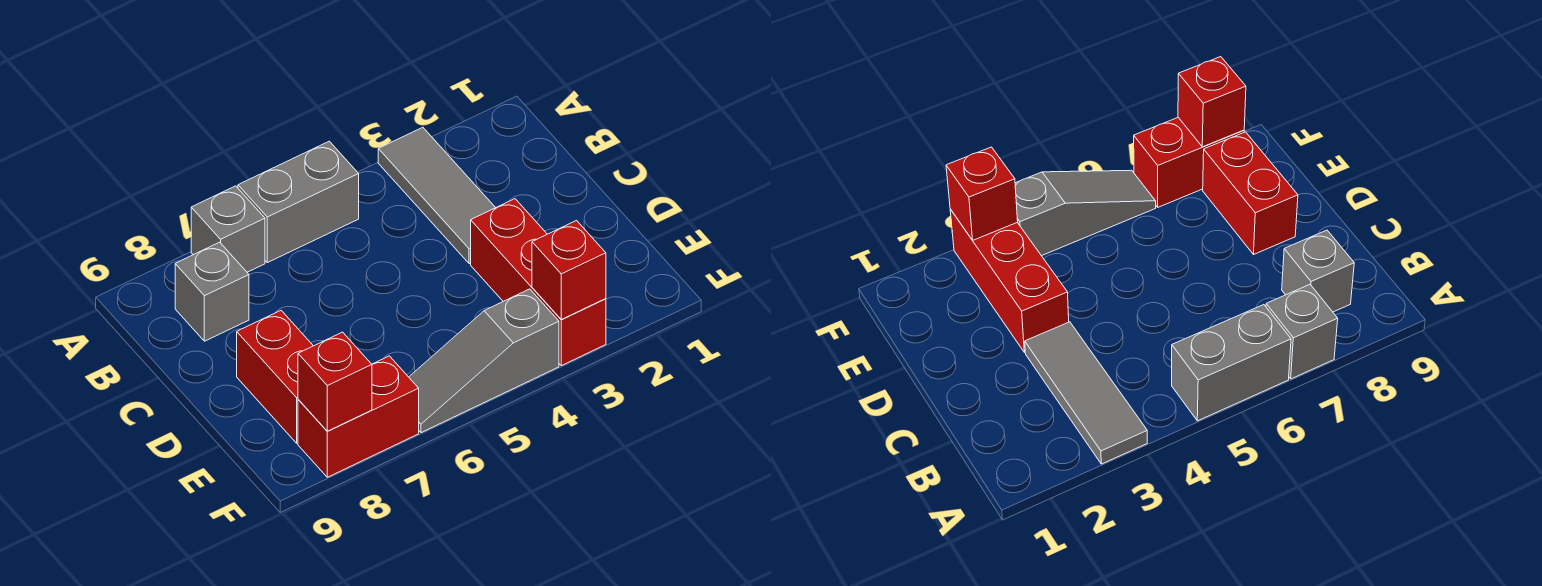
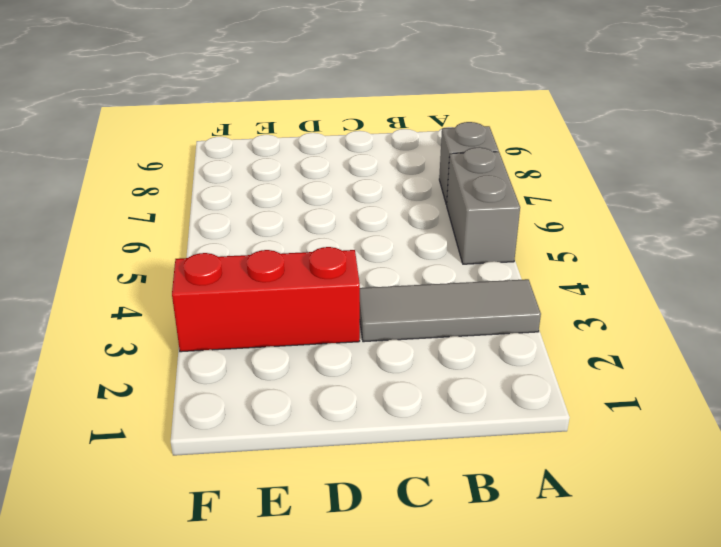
none -> grey 1x1 brick [175,242,249,341]
none -> red 1x2 brick [237,311,313,443]

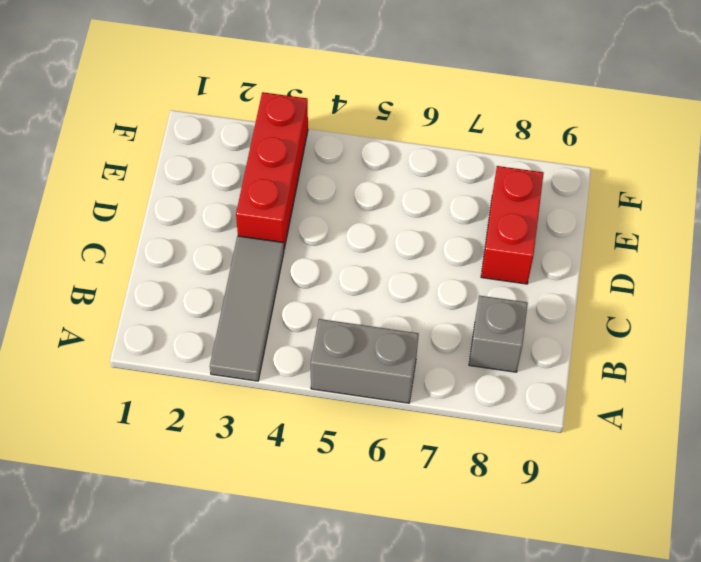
none -> grey 1x1 brick [191,186,265,272]
none -> grey 1x3 slope [409,289,559,433]

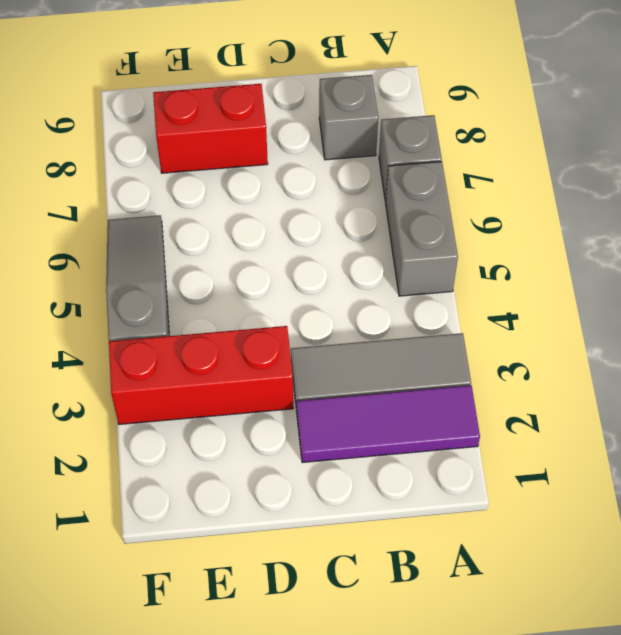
purple 1x3 tile [296,385,480,463] -> none
none -> red 1x2 brick [298,356,419,477]
none -> red 1x1 brick [532,221,606,319]

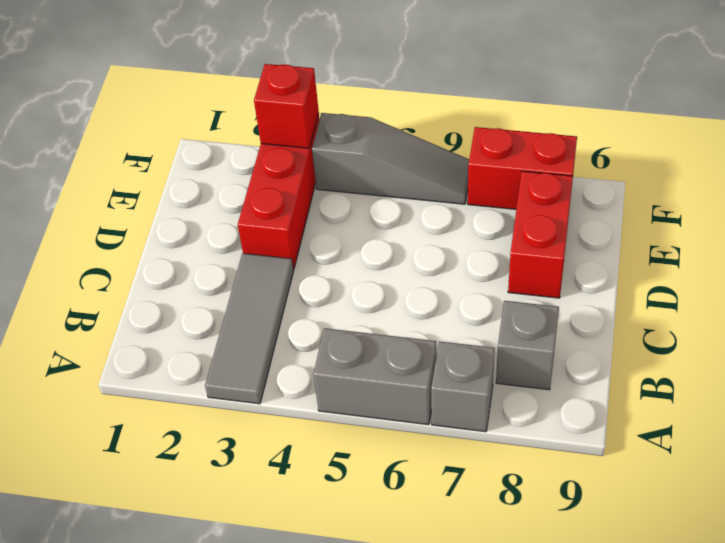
none -> red 1x1 brick [298,332,372,431]

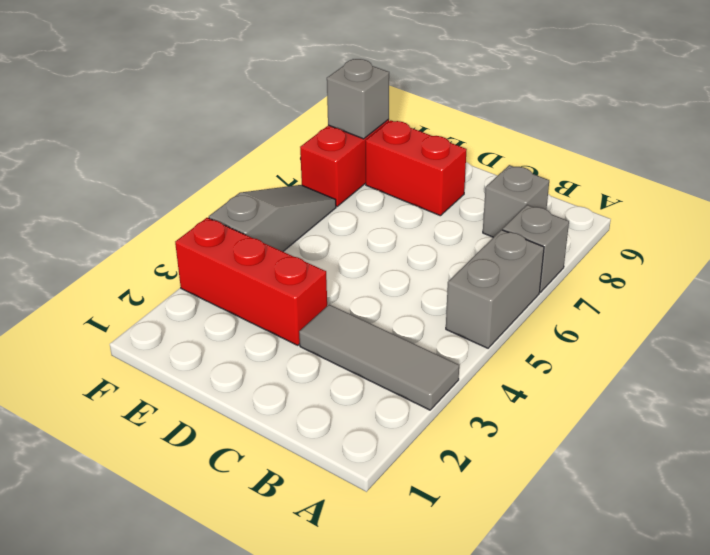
grey 1x1 brick [327,59,389,139] -> red 1x1 brick [298,332,372,431]
none -> red 1x1 brick [532,221,606,319]

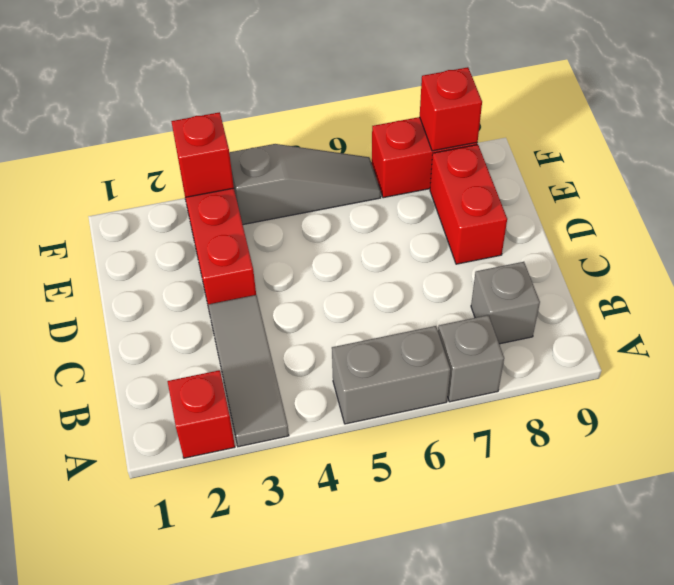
red 1x1 brick [167,370,235,458] -> none

